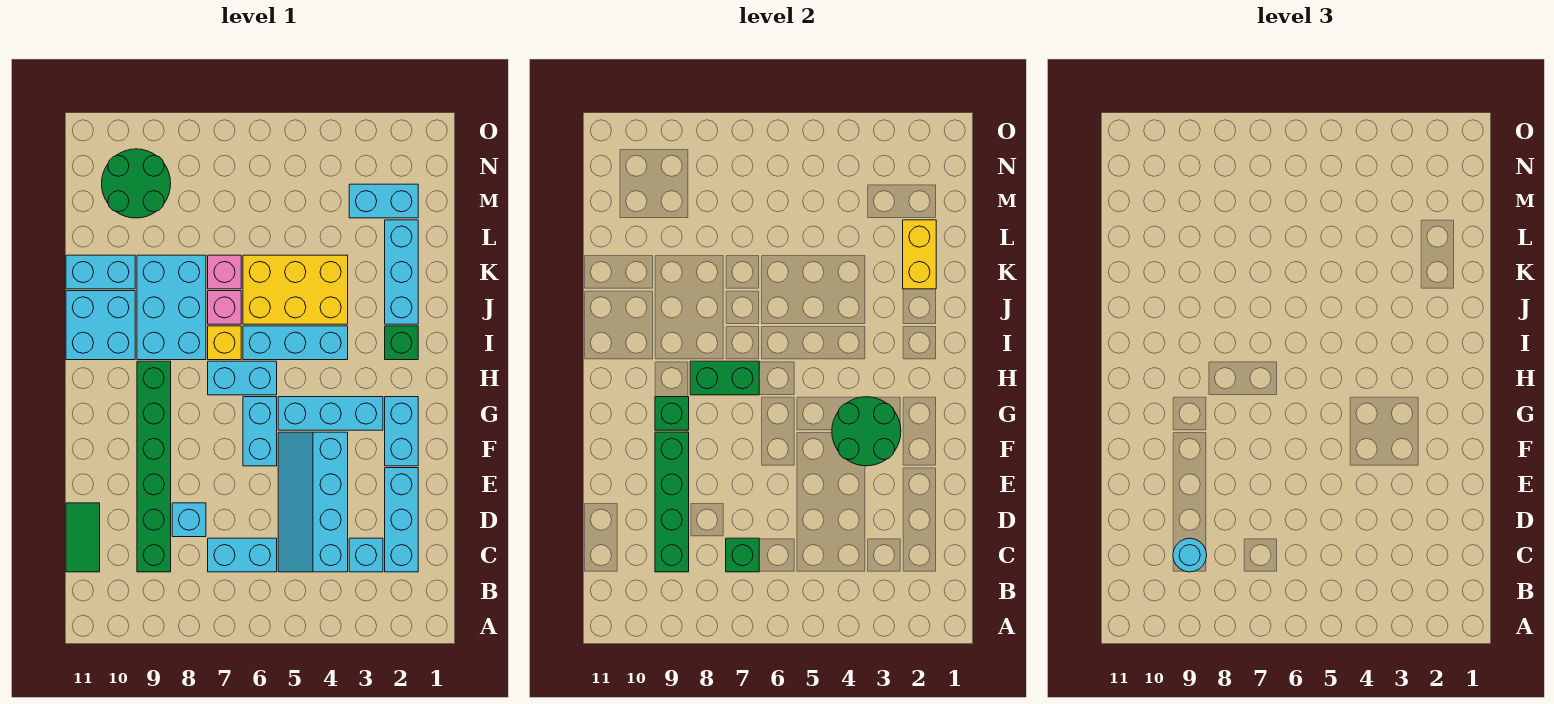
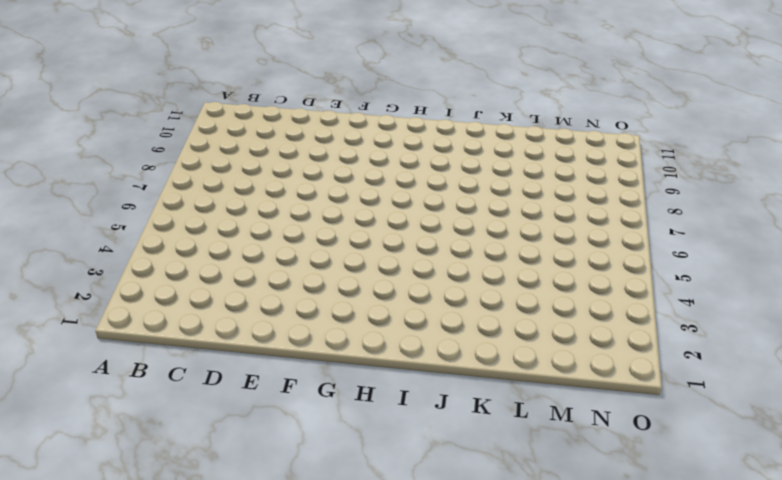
none -> cyan 1x3 brick [385,468,418,572]
none -> cyan 1x1 brick [349,538,383,572]
none -> cyan 2x4 slope [278,432,348,572]
none -> cyan 1x2 brick [208,538,277,572]

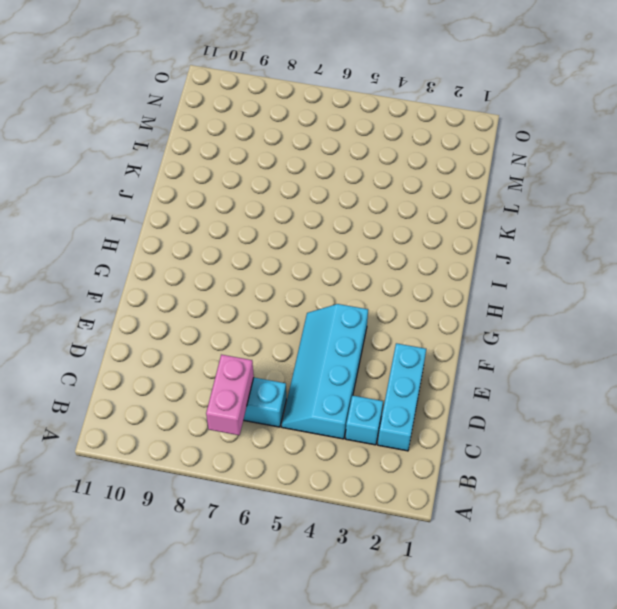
pink 1x2 brick [206,355,254,435] -> green 1x1 brick [726,538,759,572]
none -> green 1x6 brick [137,361,171,572]
none -> green 1x2 tile [66,503,100,572]
none -> cyan 1x1 brick [172,503,206,537]
none -> cyan 1x2 brick [385,397,418,466]

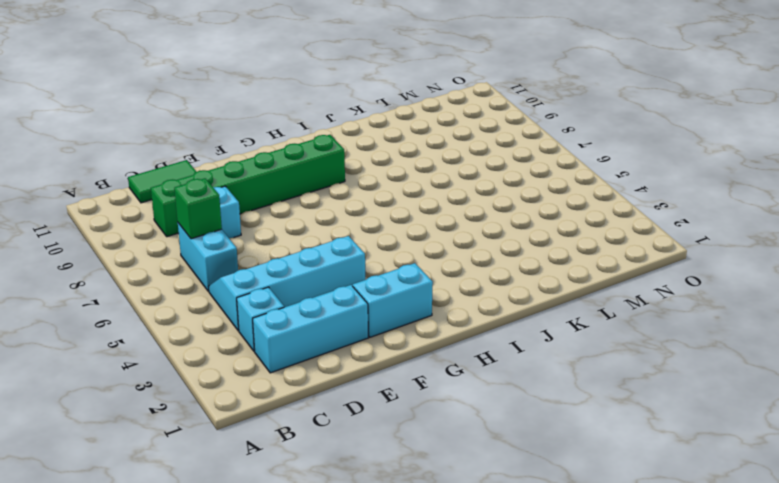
none -> cyan 1x2 brick [243,397,277,466]
none -> cyan 1x3 brick [278,397,383,430]
none -> cyan 1x2 brick [208,361,277,395]
none -> green 1x1 brick [385,326,418,360]

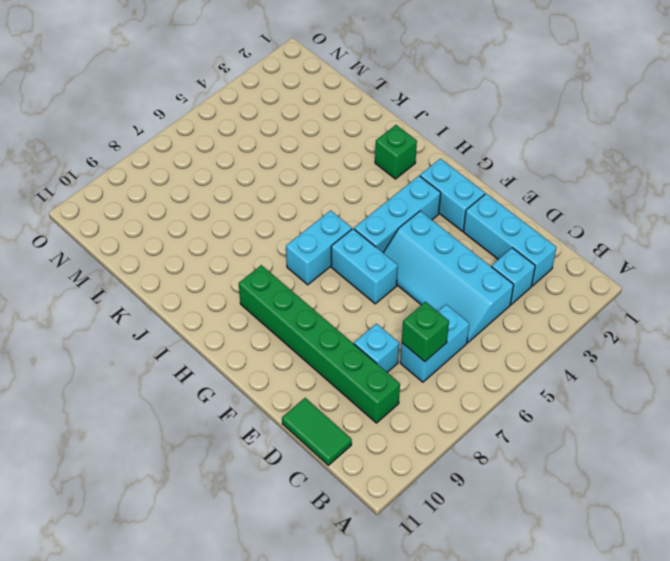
none -> cyan 1x3 brick [243,326,348,360]
none -> yellow 1x1 brick [208,326,241,360]
none -> cyan 2x3 brick [137,255,206,360]
none -> cyan 2x2 brick [66,291,135,360]

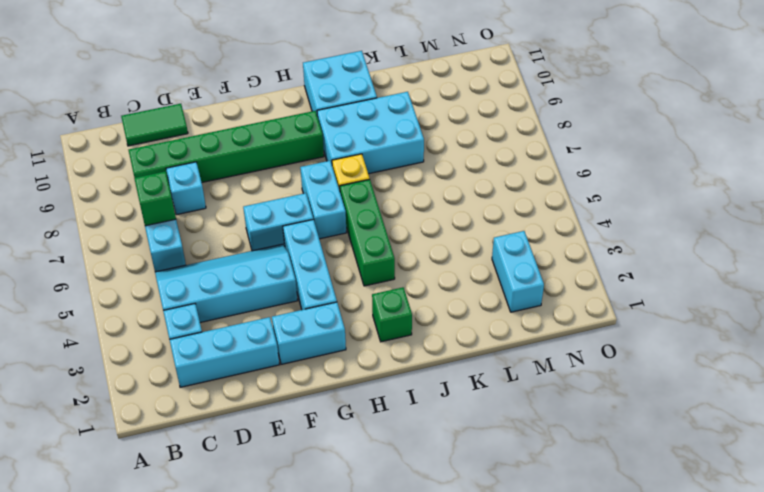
green 1x3 brick [340,179,395,286] -> cyan 1x3 brick [243,326,348,360]
none -> cyan 1x3 brick [385,220,418,324]
none -> yellow 2x3 brick [243,255,348,324]
none -> pink 1x1 brick [208,291,241,324]
none -> pink 1x1 brick [208,255,241,289]

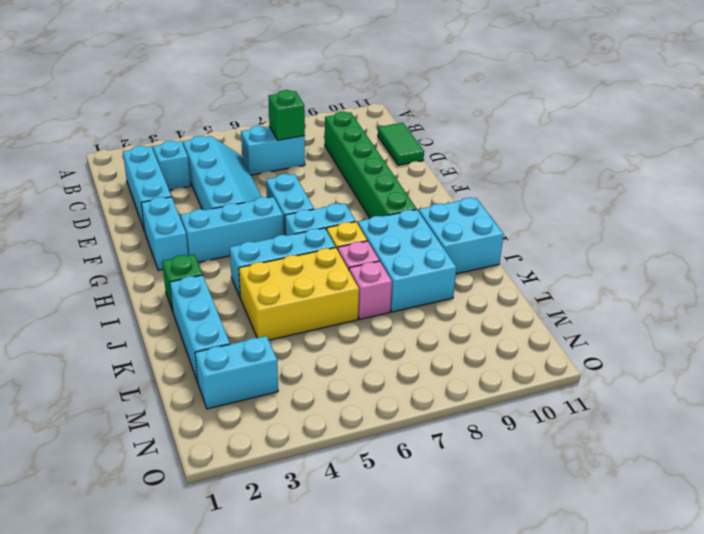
none -> cyan 1x1 brick [172,503,206,537]
none -> cyan 1x2 brick [66,255,135,289]
none -> green 2x2 round brick [102,149,171,218]
none -> green 1x4 brick [655,432,689,572]

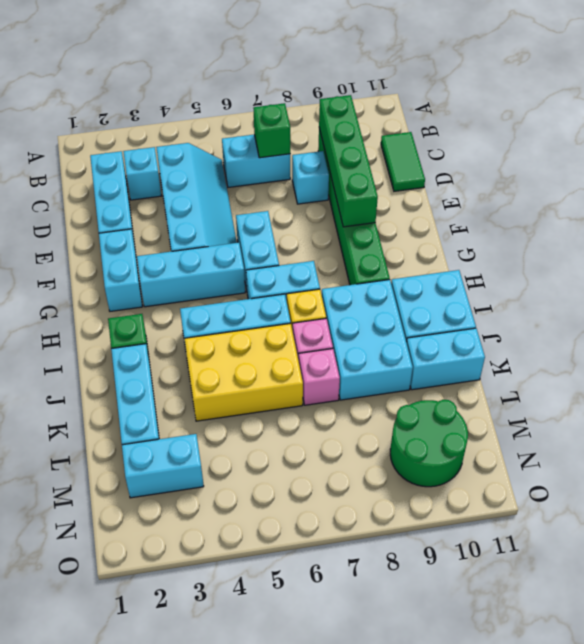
none -> green 2x2 round brick [832,397,901,466]
none -> green 1x1 brick [655,397,689,430]
none -> green 1x2 brick [690,361,759,395]
none -> yellow 1x2 brick [903,220,936,289]

